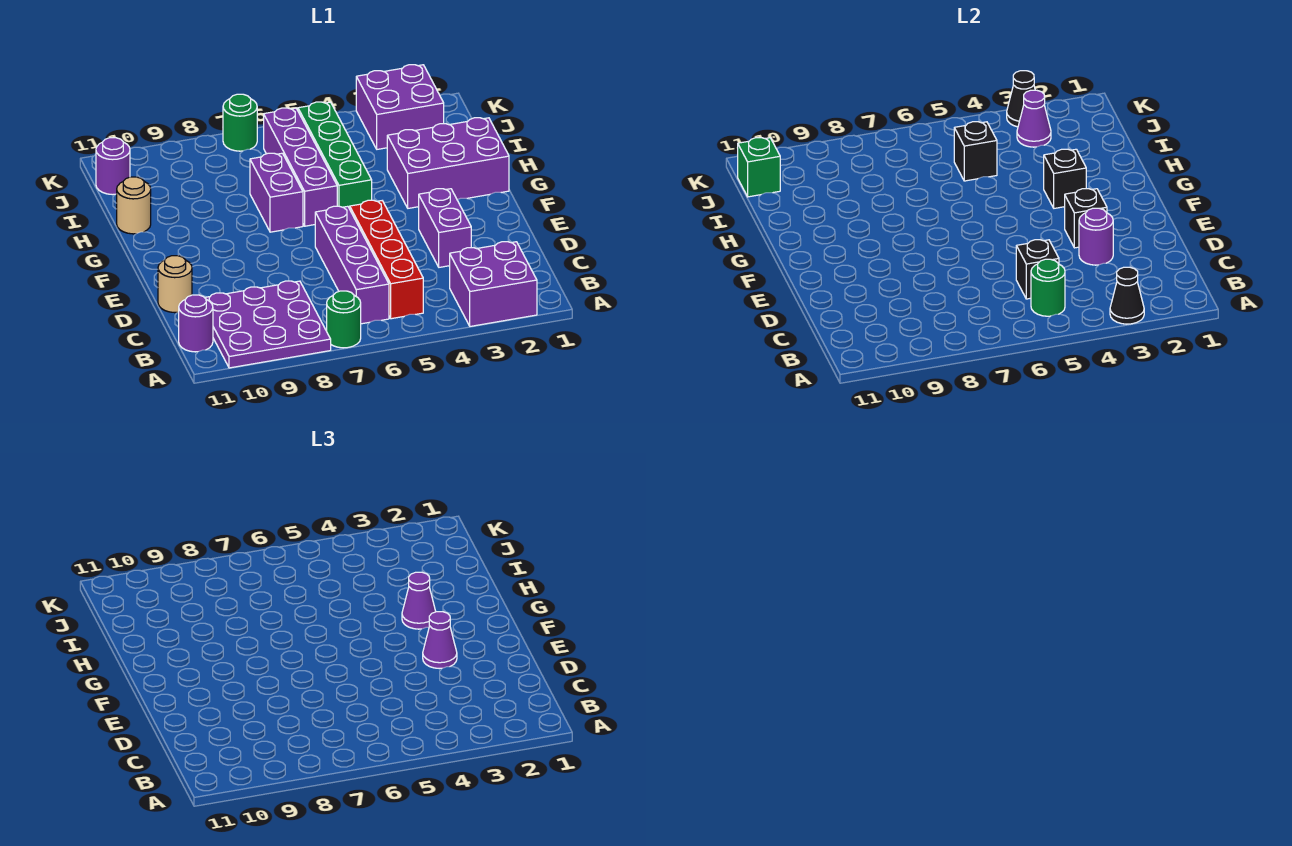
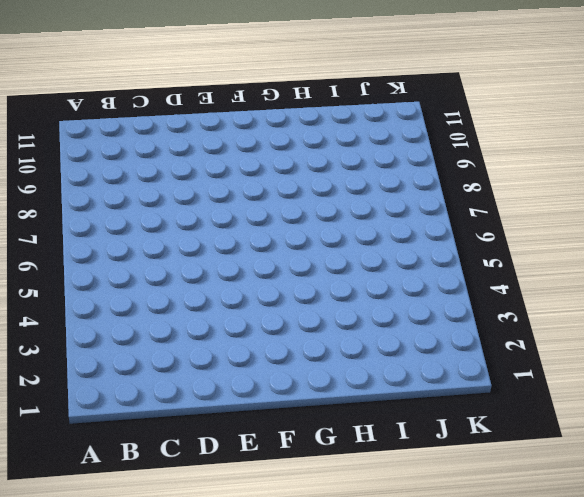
none -> purple 2x2 brick [450,242,537,326]
none -> green 1x1 round brick [327,291,361,348]
none -> purple 3x3 plate [205,281,331,368]

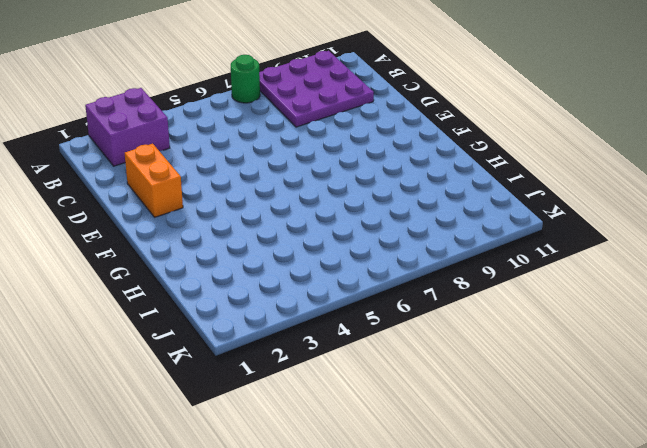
orange 1x2 brick [125,144,183,217] -> none
none -> red 1x4 brick [350,200,423,319]
none -> purple 1x4 brick [315,206,389,324]
none -> purple 1x1 round brick [179,295,213,352]

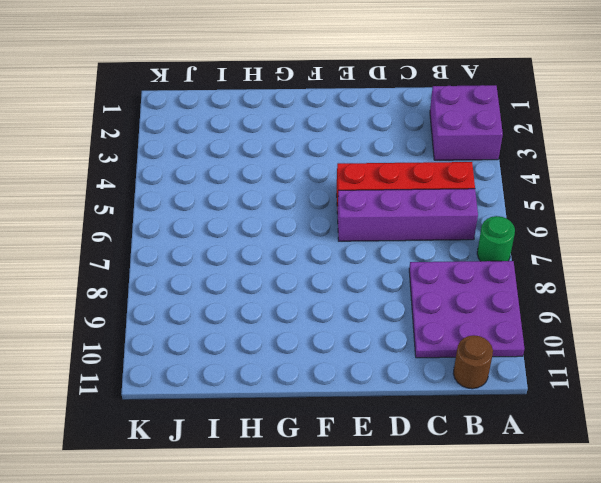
brown 1x1 round brick [453,335,493,389] -> purple 1x1 round brick [179,295,213,352]
none -> purple 1x2 brick [419,189,471,267]
none -> tan 1x1 round brick [158,256,192,313]
none -> purple 2x3 brick [387,118,509,208]

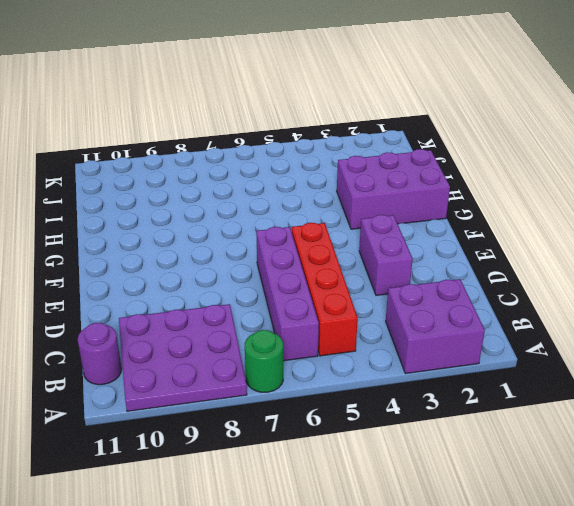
none -> tan 1x1 round brick [158,256,192,313]
none -> green 1x4 brick [298,102,372,209]
none -> purple 1x4 brick [264,108,337,226]

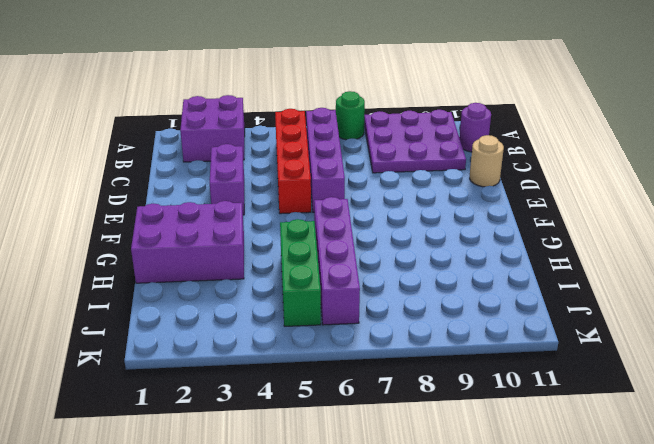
green 1x3 brick [280,219,321,326] -> green 1x4 brick [298,102,372,209]
none -> purple 1x2 brick [250,153,303,232]
none -> tan 1x1 round brick [117,177,151,234]
none -> purple 2x2 brick [356,65,444,149]

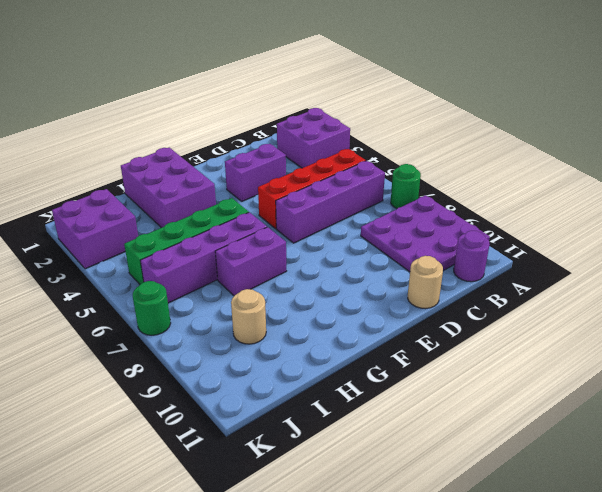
tan 1x1 round brick [231,289,266,344] -> tan 1x1 round brick moved to [117,177,151,234]
none -> purple 1x1 round brick [96,138,130,195]
none -> black 1x1 cone [1110,267,1144,324]
none -> green 1x1 round brick [1031,259,1065,316]

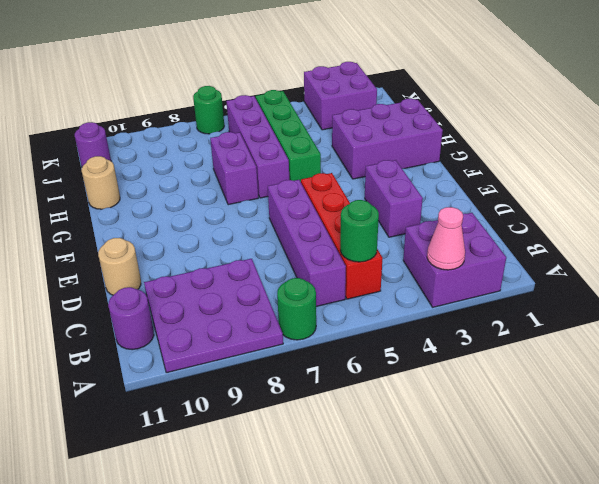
pink 1x1 cone [427,207,465,270] -> black 1x1 cone [1110,267,1144,324]
none -> black 1x1 brick [1016,240,1059,299]
none -> purple 1x1 round brick [1079,208,1113,265]
none -> black 1x1 brick [1065,189,1107,248]

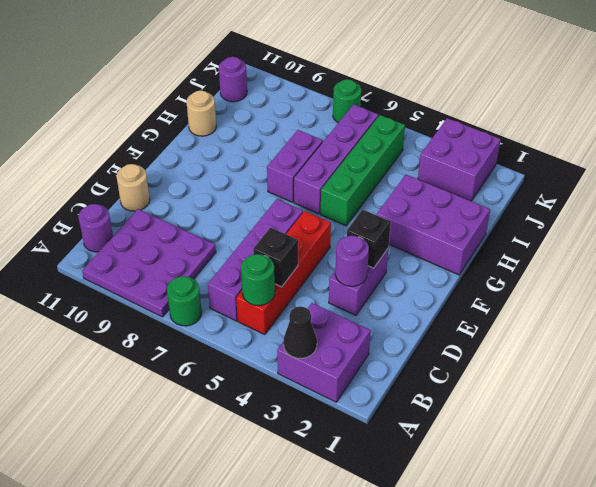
none -> black 1x1 brick [1044,149,1086,208]
none -> black 1x1 brick [954,122,997,181]
none -> purple 1x1 cone [1017,90,1051,147]

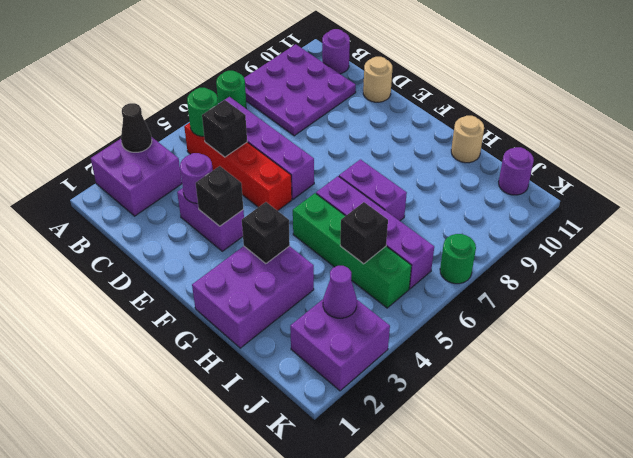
none -> green 1x1 brick [738,138,780,197]
none -> black 1x1 cone [1007,71,1035,127]
none -> purple 1x1 cone [423,612,457,669]

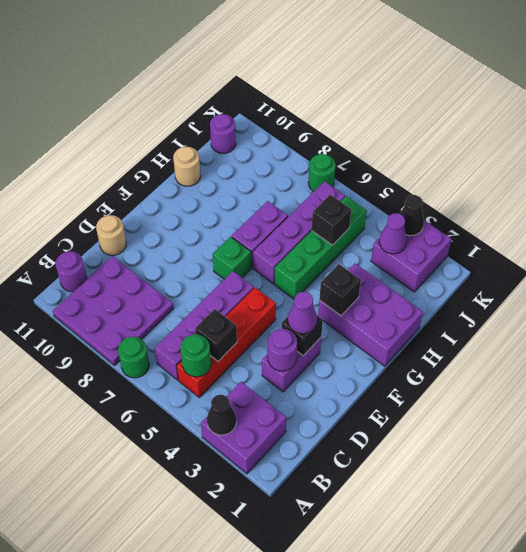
green 1x1 brick [213,237,251,279] -> green 1x1 brick moved to [738,138,780,197]
none -> purple 1x1 cone [402,572,436,629]

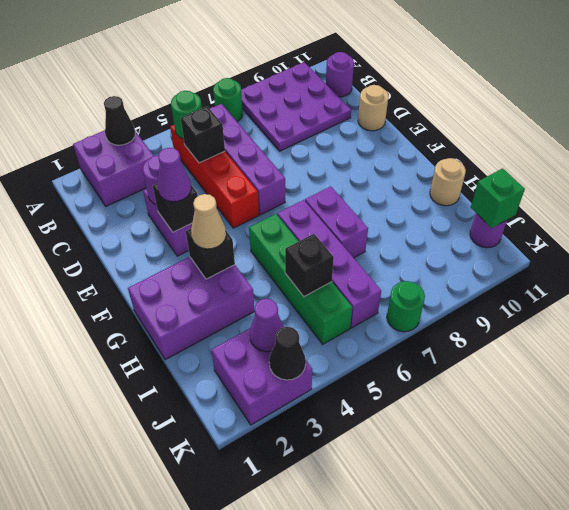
tan 1x1 cone [191,194,226,249] -> purple 1x1 cone [402,572,436,629]

